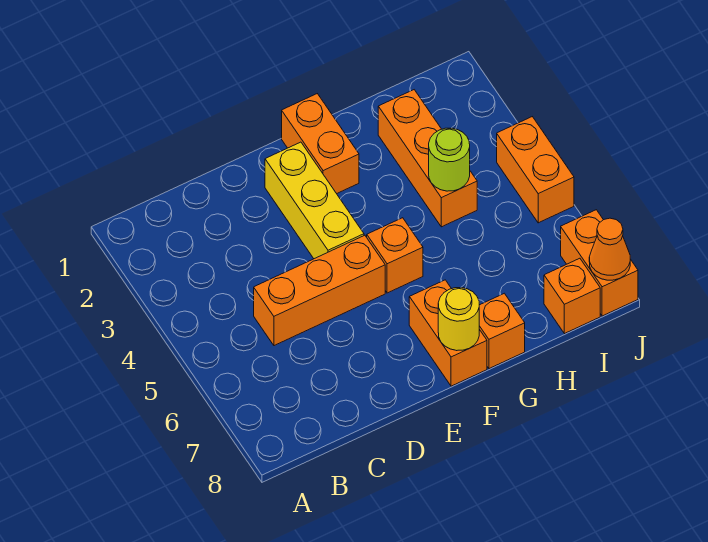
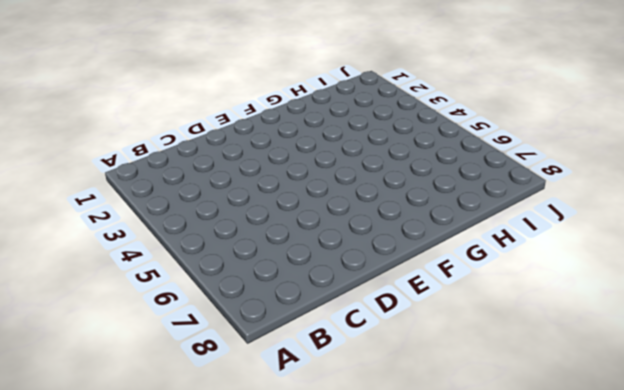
none -> orange 1x3 brick [254,235,385,346]
none -> yellow 1x3 brick [265,142,364,259]
none -> orange 1x2 brick [282,94,359,194]

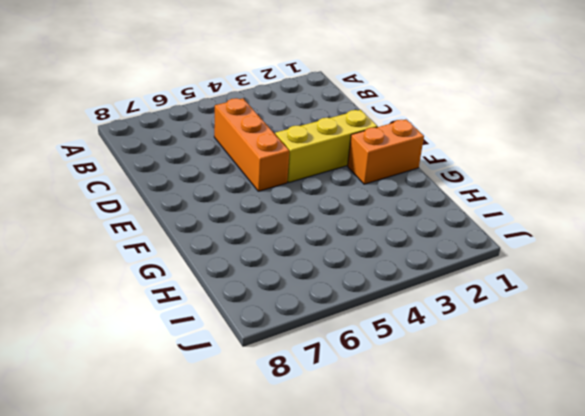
none -> orange 1x1 brick [367,218,423,293]
none -> orange 1x2 brick [409,280,487,386]
none -> orange 1x1 brick [479,293,525,369]

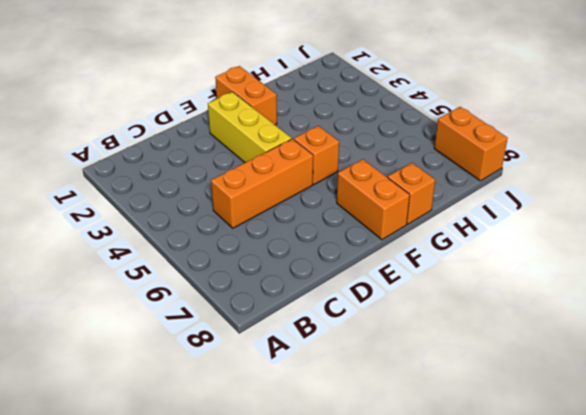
none -> orange 1x3 brick [378,90,477,227]
none -> orange 1x1 brick [544,258,600,334]
none -> orange 1x2 brick [497,117,574,223]

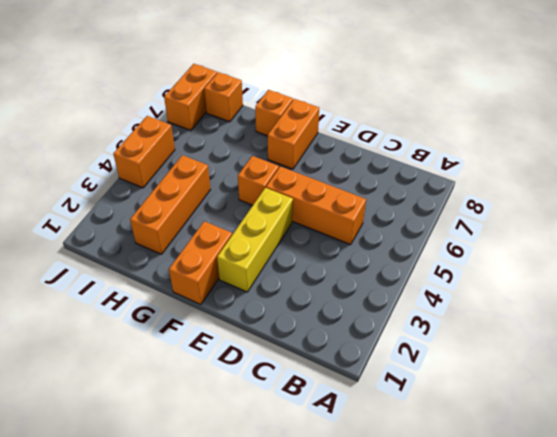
none -> yellow 1x1 round brick [438,288,479,351]
none -> lime 1x1 round brick [429,128,470,191]
none -> orange 1x1 cone [589,218,630,280]

